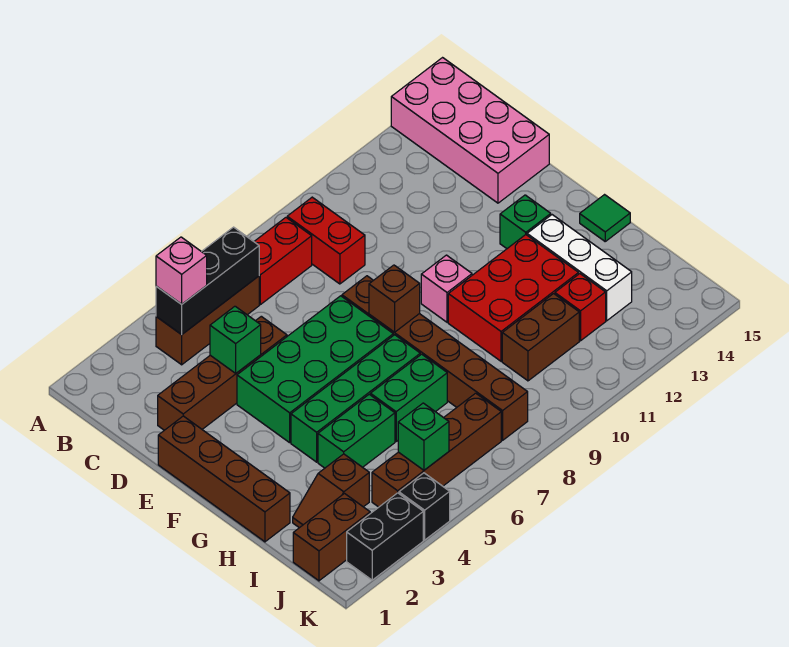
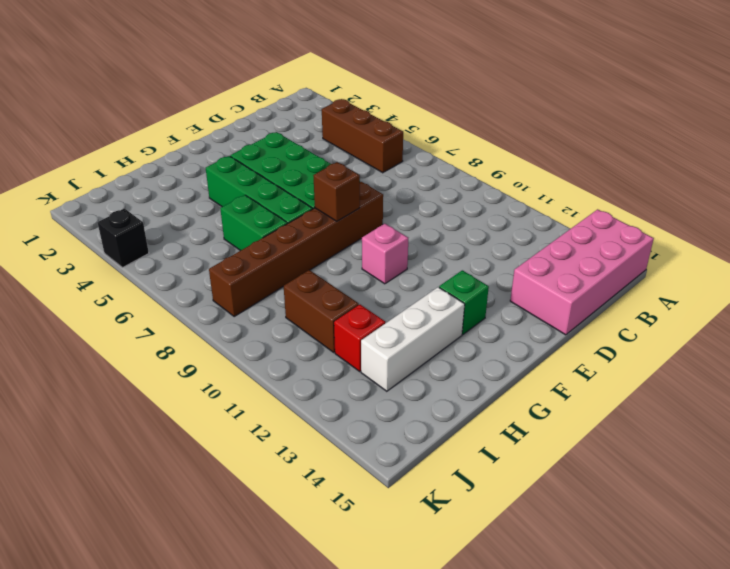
none -> red 1x2 brick [254,218,312,305]
none -> red 1x2 brick [287,197,365,284]
none -> brown 1x4 brick [158,316,287,430]

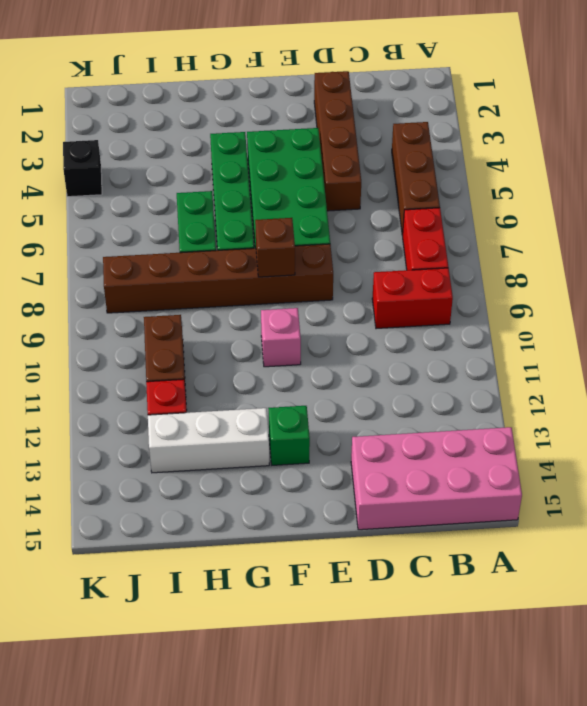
none -> brown 1x4 brick [158,416,290,542]
none -> red 2x3 brick [448,235,579,361]
none -> green 1x1 tile [580,195,630,241]

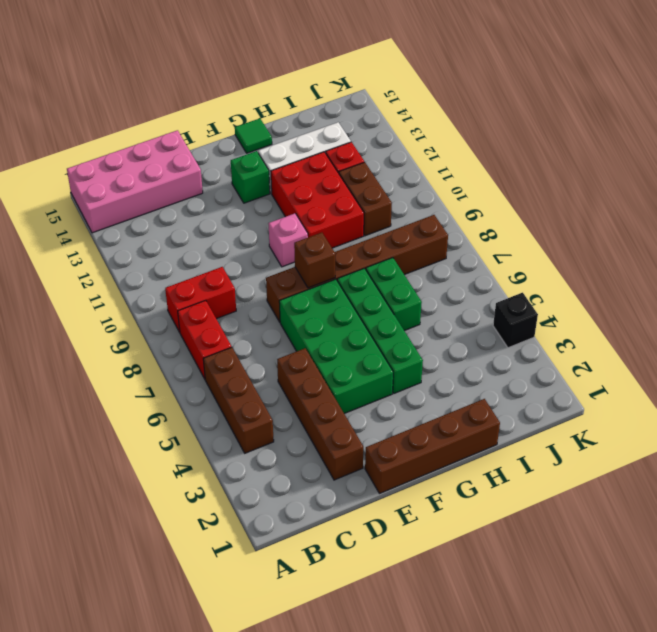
none -> green 1x2 brick [318,394,395,468]
none -> brown 1x2 slope [293,454,369,528]
none -> brown 1x2 brick [293,494,370,581]

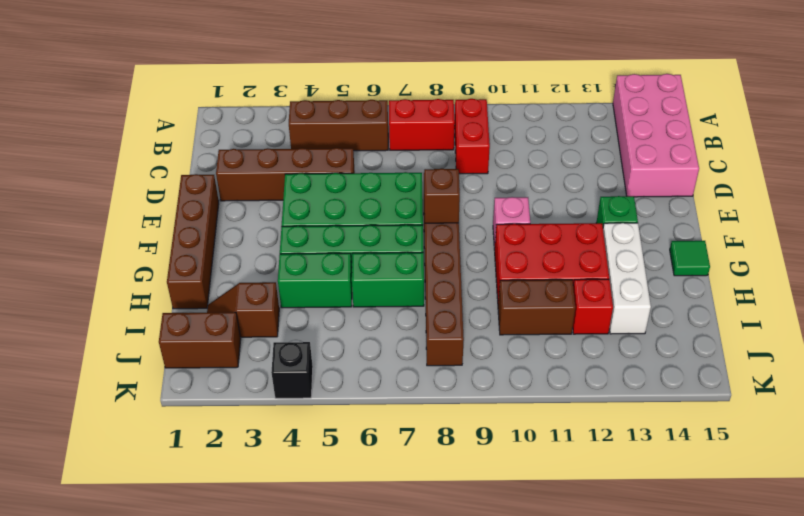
none -> brown 1x4 brick [372,393,501,507]
none -> black 1x2 brick [347,493,423,580]
none -> black 1x3 brick [156,227,259,335]

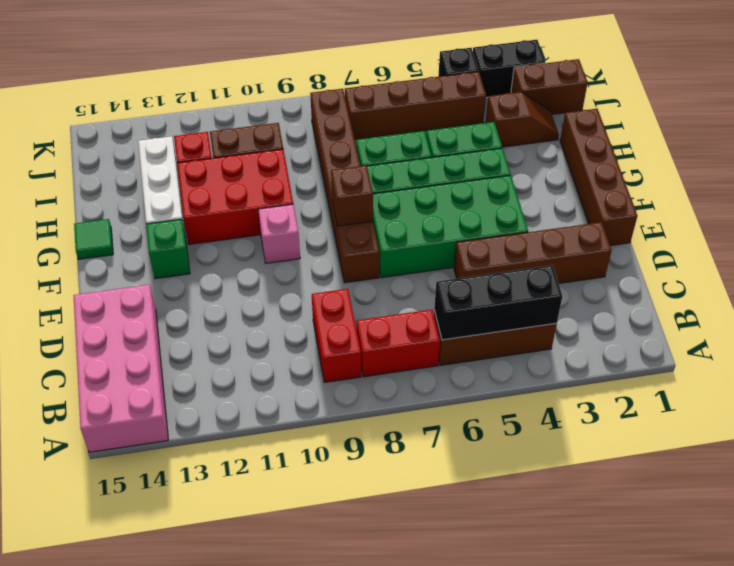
none -> green 1x1 brick [210,306,261,373]
none -> green 1x1 brick [398,403,449,470]
none -> pink 1x1 brick [156,237,207,304]

